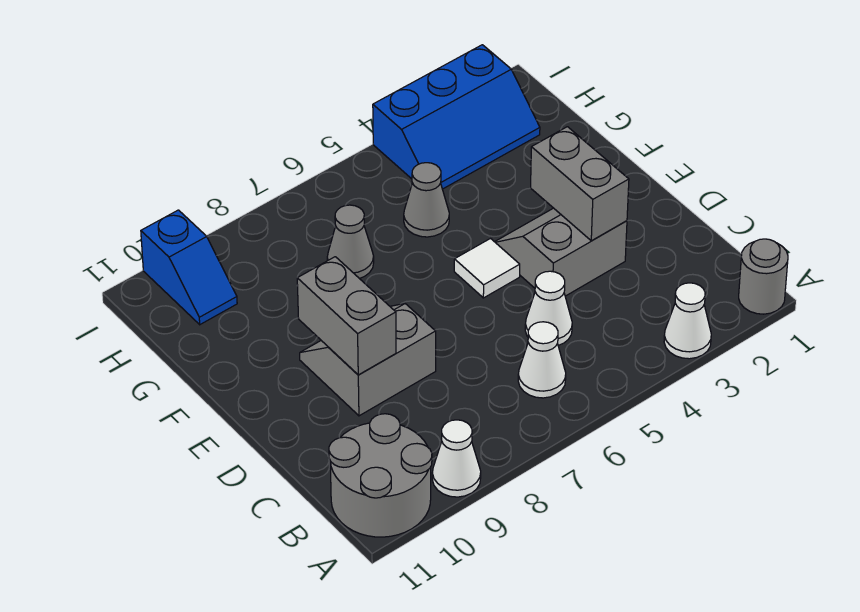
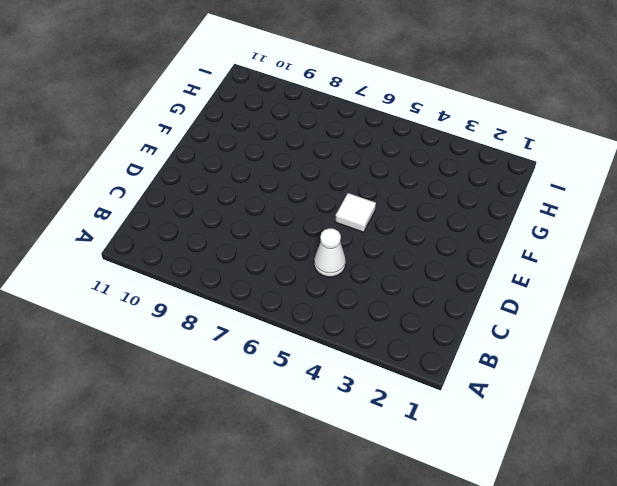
none -> grey 1x1 round brick [739,239,788,314]
none -> white 1x1 cone [664,283,711,359]
none -> white 1x1 cone [432,420,481,497]

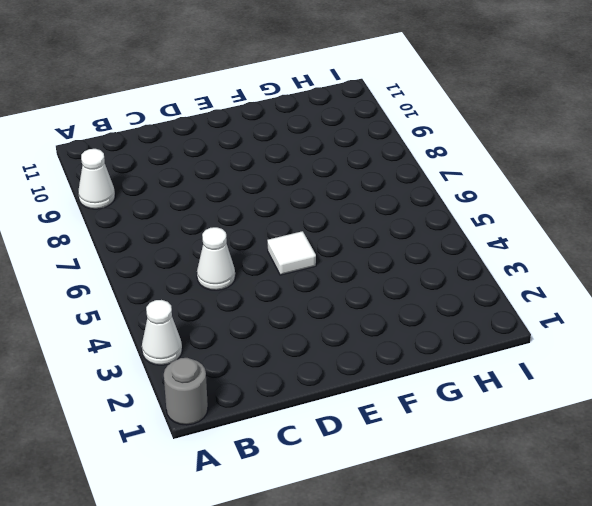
none -> grey 2x2 round brick [329,414,432,537]
none -> white 1x1 cone [518,322,566,398]
none -> grey 2x2 slope [495,208,627,296]

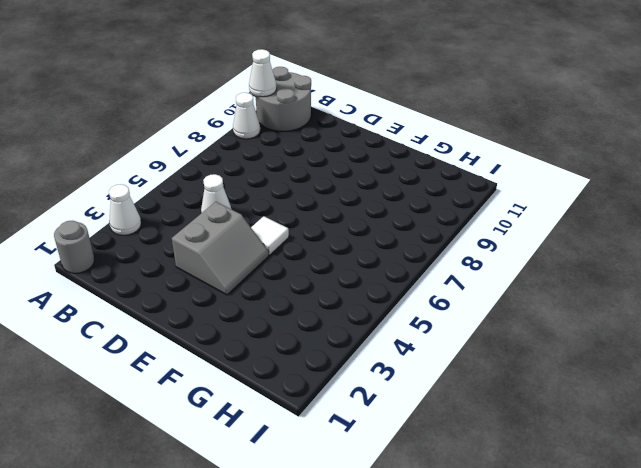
white 1x1 cone [249,49,277,97] -> white 1x1 cone moved to [518,322,566,398]
none -> grey 2x2 slope [300,304,436,416]
none -> grey 1x1 cone [404,163,449,237]
none -> grey 1x1 cone [327,205,374,279]

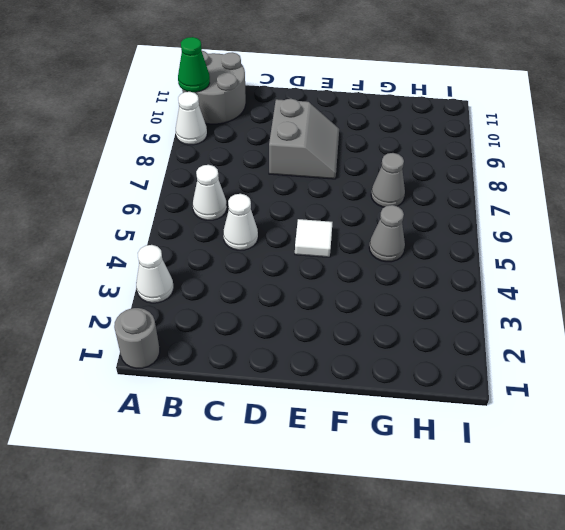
green 1x1 cone [178,37,210,92] -> none
none -> grey 2x2 slope [495,208,627,296]
none -> blue 2x3 slope [373,45,540,189]
none -> blue 1x2 slope [141,210,237,325]

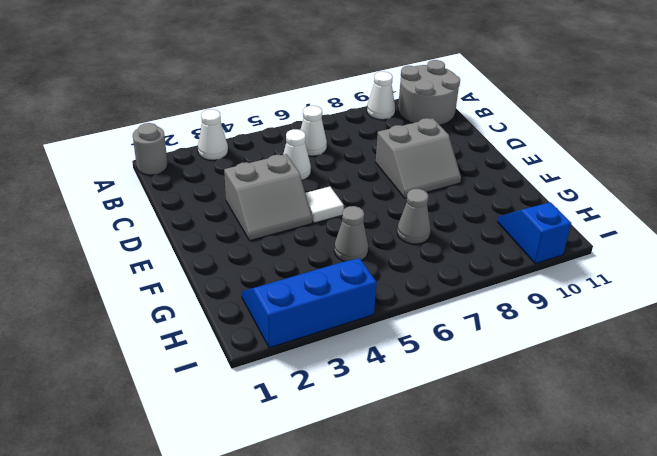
none -> grey 1x2 brick [531,127,629,241]
none -> grey 1x2 brick [297,257,396,375]

